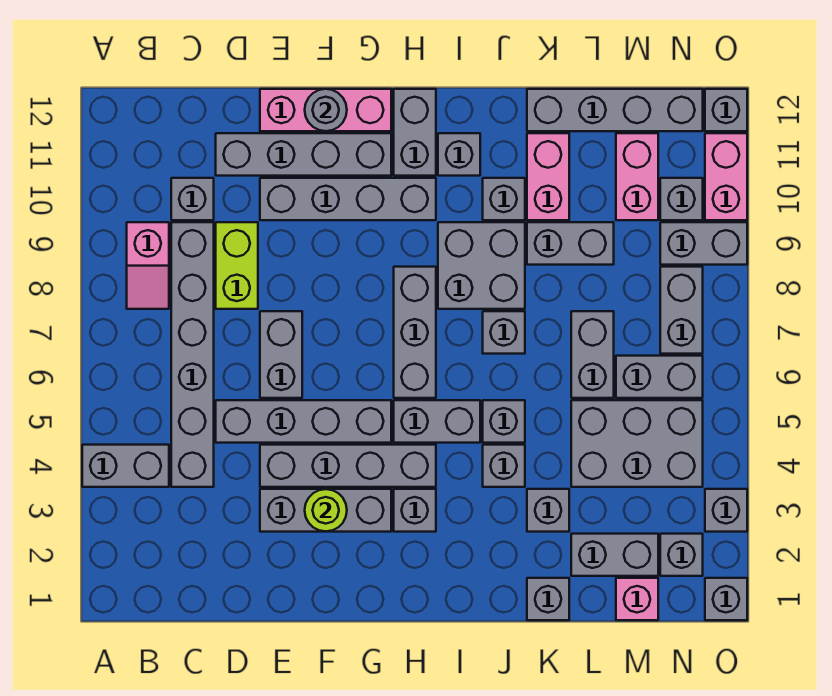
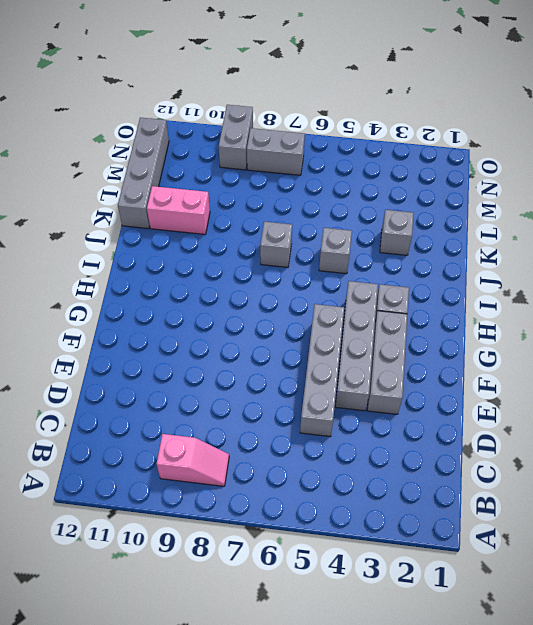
none -> grey 1x2 brick [82,445,169,487]
none -> grey 1x6 brick [171,222,214,487]
none -> grey 1x1 brick [171,178,214,220]
none -> lime 1x2 brick [216,222,258,309]

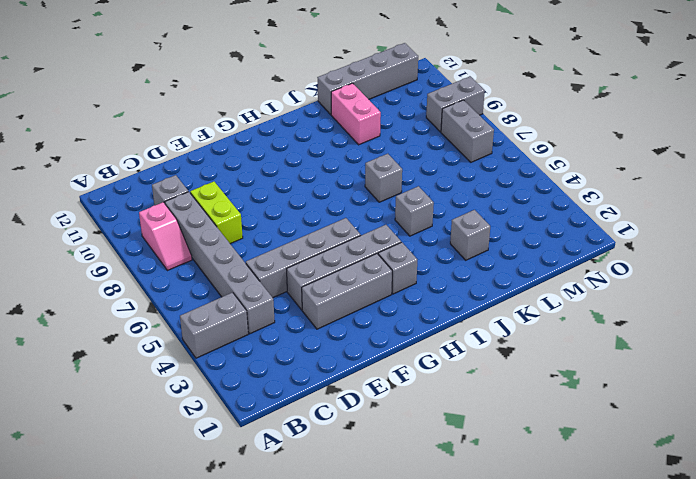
none -> grey 1x4 brick [216,133,391,176]
none -> grey 1x2 brick [260,311,302,398]
none -> grey 1x4 brick [260,178,436,220]
none -> pink 1x3 brick [260,89,391,131]

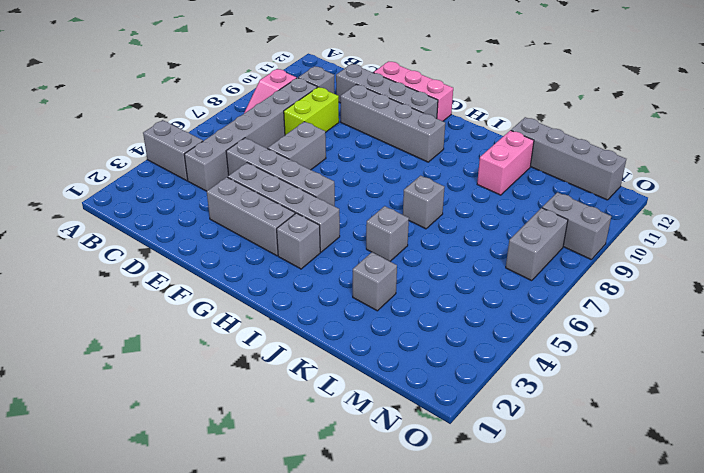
none -> grey 1x2 brick [394,400,480,443]
none -> grey 1x3 brick [394,267,436,398]
none -> grey 1x2 brick [394,89,436,176]
none -> grey 2x2 brick [438,222,525,309]

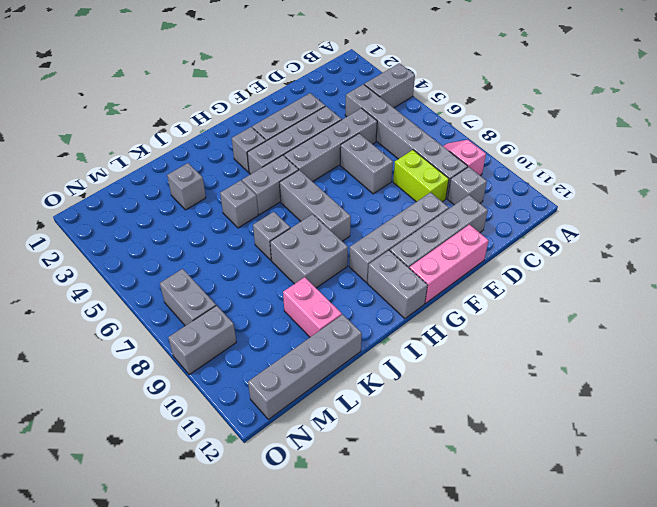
none -> grey 1x1 brick [438,133,480,176]
none -> grey 1x1 brick [483,445,525,487]
none -> grey 1x1 brick [483,178,525,220]
none -> grey 1x1 brick [527,578,569,620]

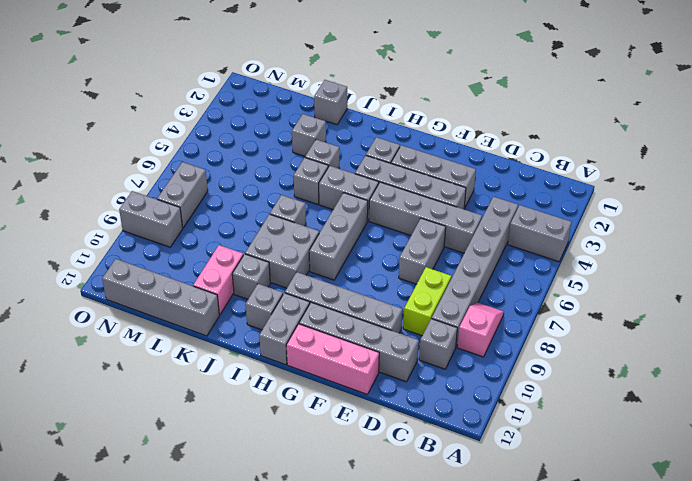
none -> grey 1x2 brick [527,222,614,265]
none -> grey 1x2 brick [571,534,658,576]
none -> grey 2x3 brick [571,400,703,487]
none -> grey 1x2 brick [571,311,614,398]

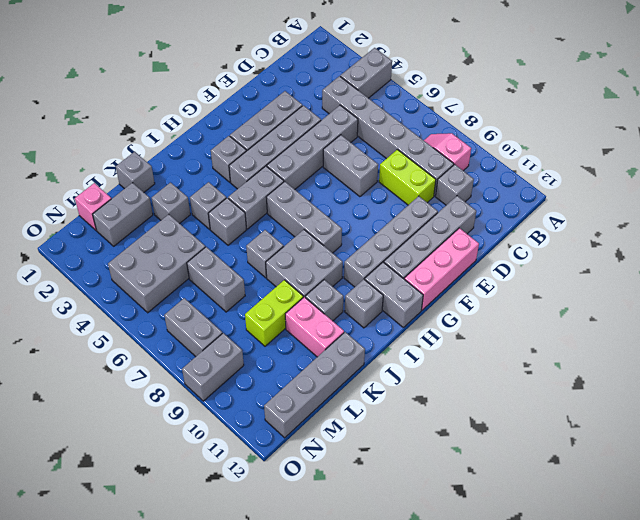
lime 1x2 brick [245,280,303,346] -> grey 1x2 brick [527,222,614,265]
none -> grey 1x2 brick [616,356,703,398]
none -> pink 1x2 brick [616,133,658,220]
none -> grey 1x1 brick [660,534,703,576]
none -> grey 1x1 brick [660,178,703,220]

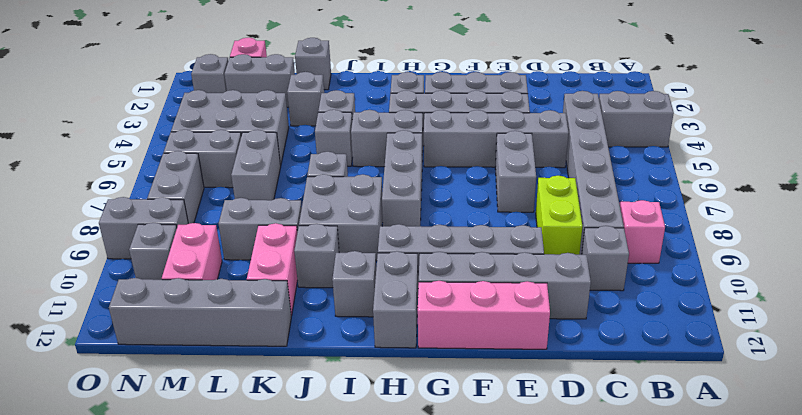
none -> grey 1x1 brick [705,578,747,620]
none -> grey 1x1 brick [705,489,747,532]
none -> pink 1x2 brick [705,133,747,220]
none -> grey 1x1 brick [705,89,747,131]

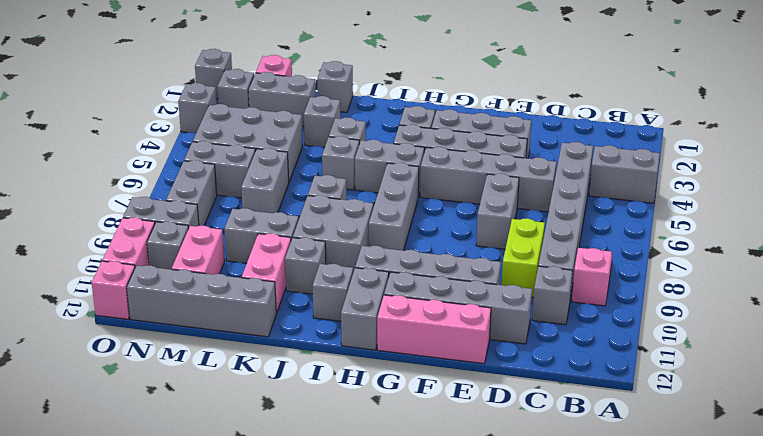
pink 1x1 brick [92,261,135,319] -> grey 1x1 brick [705,89,747,131]
none -> lime 1x1 round brick [305,489,347,531]
none -> grey 1x1 round brick [305,89,347,131]

